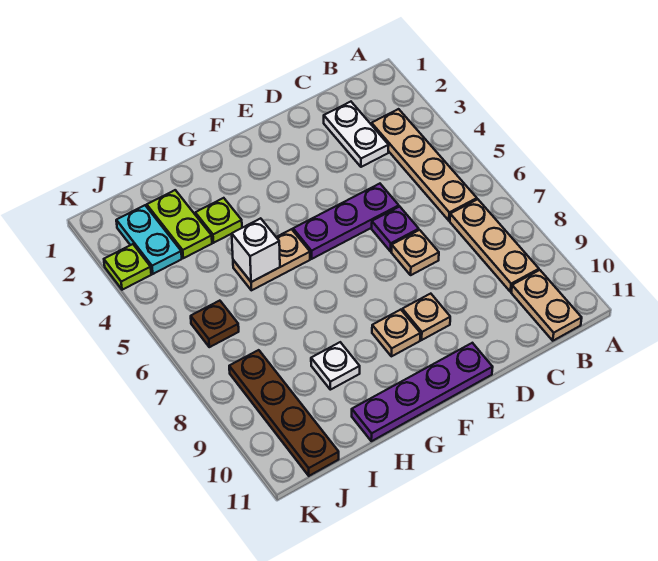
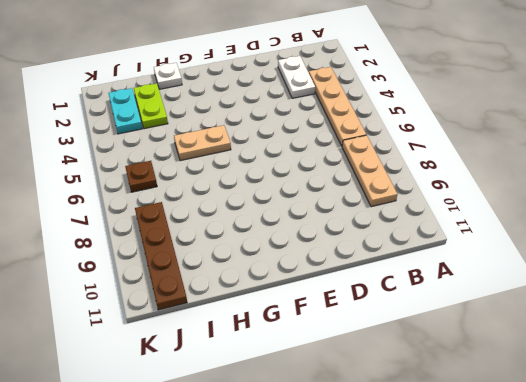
white 1x1 plate [154,63,182,89] -> white 1x1 plate moved to [311,342,360,390]
none -> tan 1x2 plate [511,270,582,341]
none -> purple 1x3 plate [293,184,399,259]
none -> purple 1x1 plate [372,207,419,251]

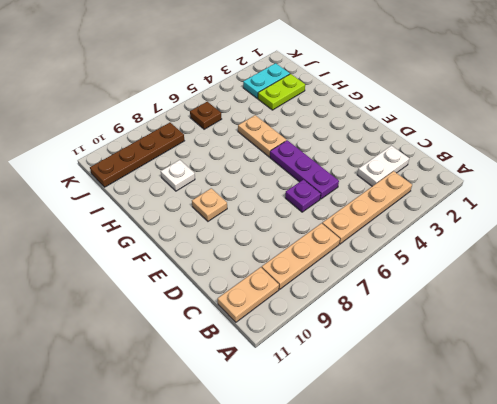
none -> tan 1x1 plate [391,230,439,275]
none -> tan 1x1 plate [402,294,450,340]
none -> purple 1x4 plate [352,343,493,441]

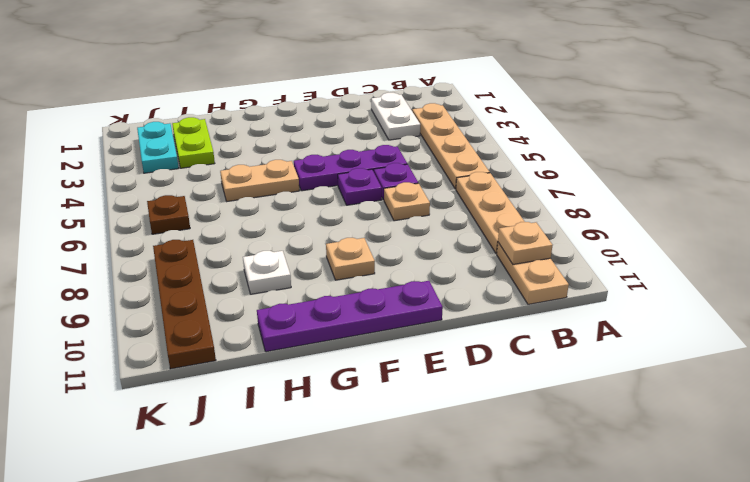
tan 1x1 plate [498,222,553,264] -> tan 1x1 plate moved to [402,294,450,340]
purple 1x1 plate [338,168,382,205] -> none
none -> lime 1x1 plate [195,198,242,243]
none -> lime 1x1 plate [104,244,151,290]
none -> white 1x1 brick [232,218,280,282]

